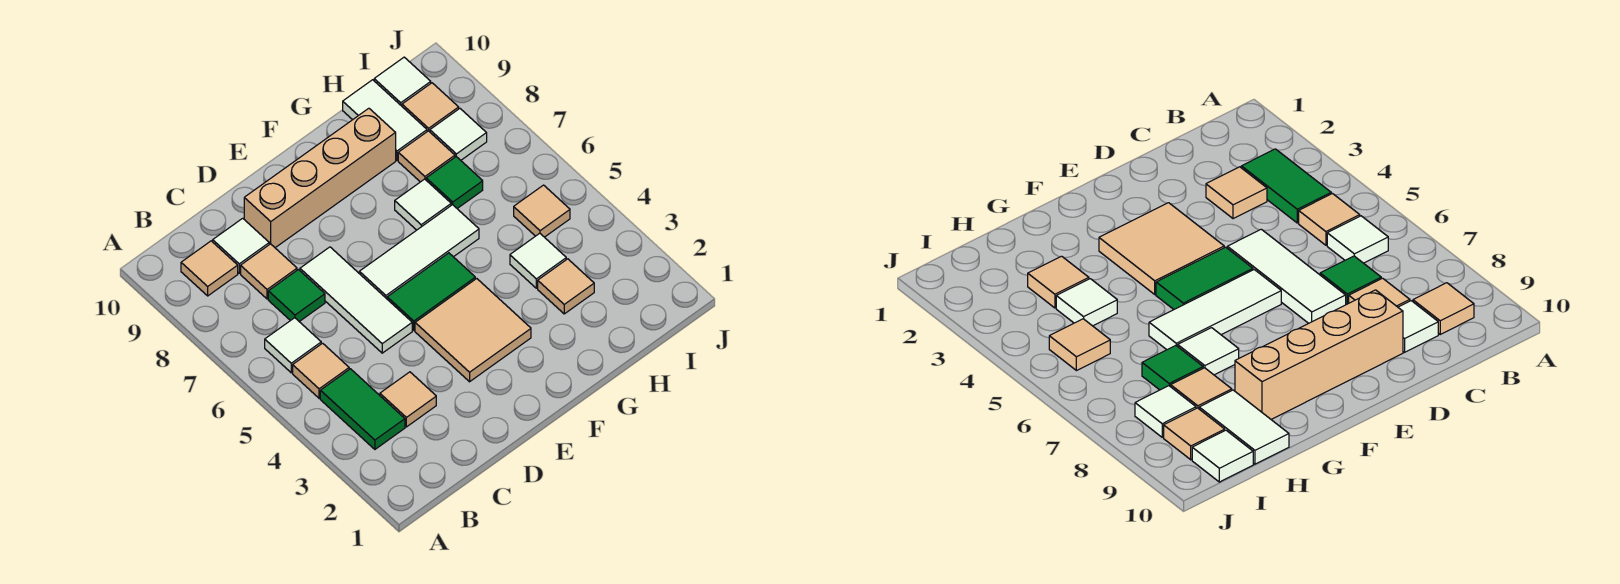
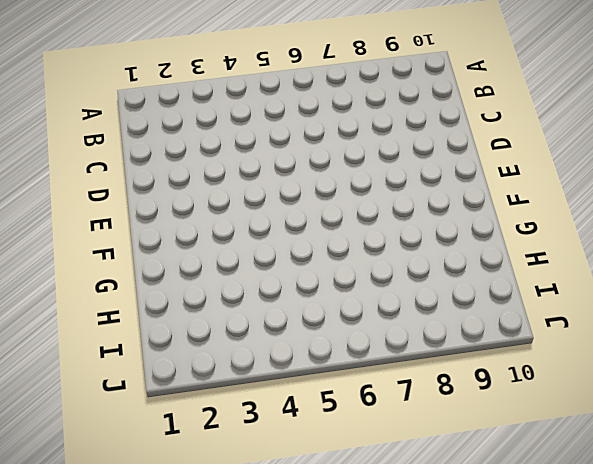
none -> green 1x2 tile [320,369,405,449]
none -> tan 1x1 tile [293,343,349,398]
none -> white 1x1 tile [265,318,321,373]

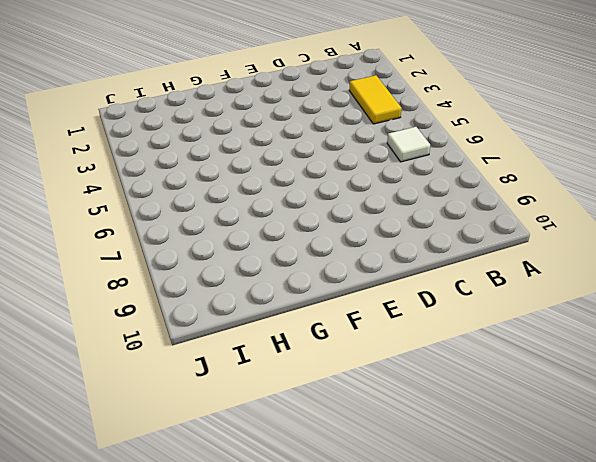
yellow 1x2 tile [349,75,402,124] -> green 1x2 tile [320,369,405,449]
none -> tan 1x1 tile [293,343,349,398]
none -> tan 1x1 tile [181,241,238,296]
none -> tan 1x1 tile [380,372,436,427]

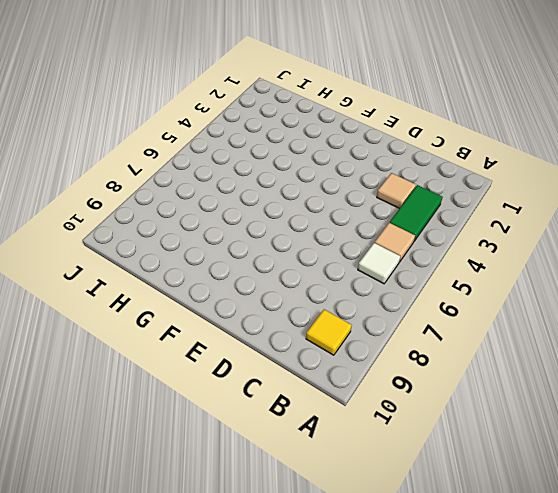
yellow 1x1 tile [306,309,352,355] -> tan 1x1 tile [181,241,238,296]
none -> green 1x1 tile [268,270,325,322]
none -> tan 1x1 tile [241,244,297,299]
none -> white 1x1 tile [213,218,269,273]

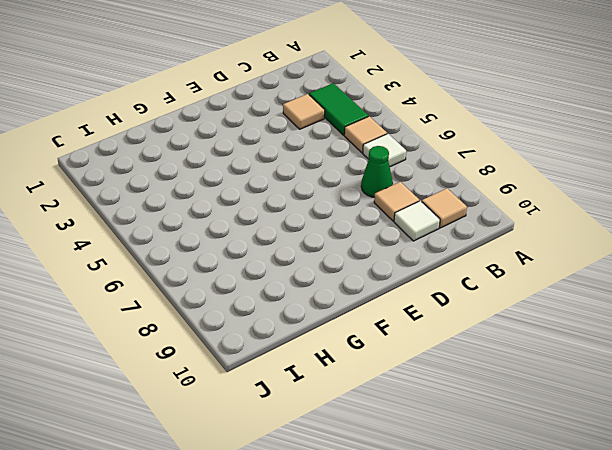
green 1x1 cone [361,146,393,197] -> green 1x1 tile [268,270,325,322]
none -> white 1x3 tile [300,247,412,353]
none -> tan 1x4 brick [244,108,396,248]
none -> tan 2x2 tile [415,279,531,382]

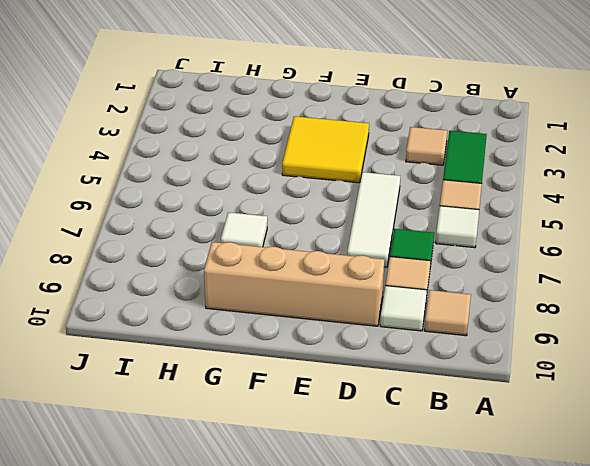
yellow 2x2 tile [282,116,369,183] -> tan 2x2 tile [415,279,531,382]
none -> green 1x2 tile [387,253,475,330]
none -> white 1x3 tile [359,205,479,299]
none -> tan 1x1 tile [538,259,594,314]

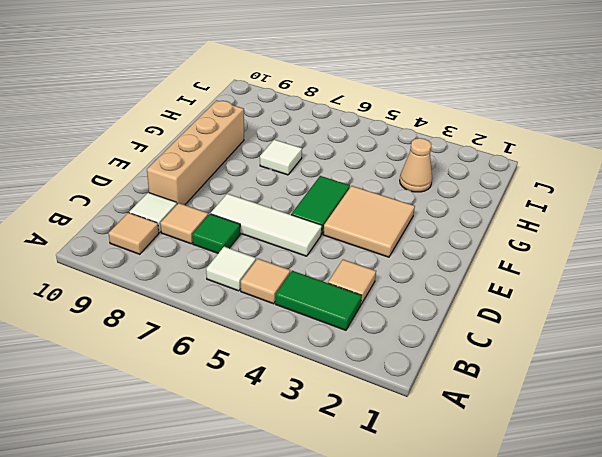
tan 1x1 cone [400,138,432,192] -> tan 1x1 tile [538,259,594,314]
none -> white 1x3 tile [359,205,479,299]
none -> white 1x1 tile [510,233,566,288]
none -> green 1x1 tile [426,157,483,208]

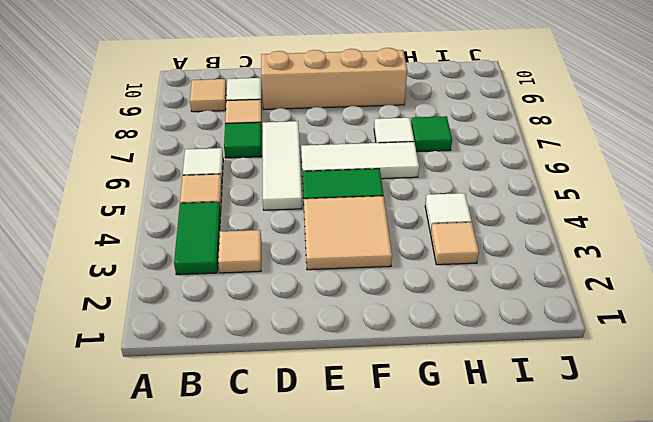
none -> tan 1x1 tile [398,131,455,182]
none -> white 1x2 tile [343,80,427,160]
none -> tan 1x1 tile [514,185,570,237]

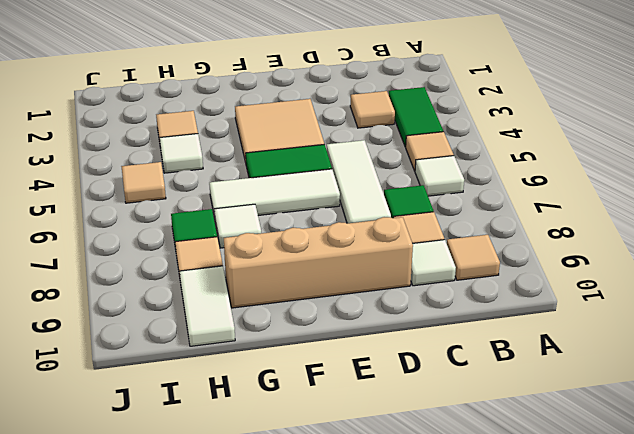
none -> white 1x1 tile [430,109,487,160]
none -> tan 1x1 tile [402,83,459,132]
none -> white 1x1 tile [374,57,431,106]

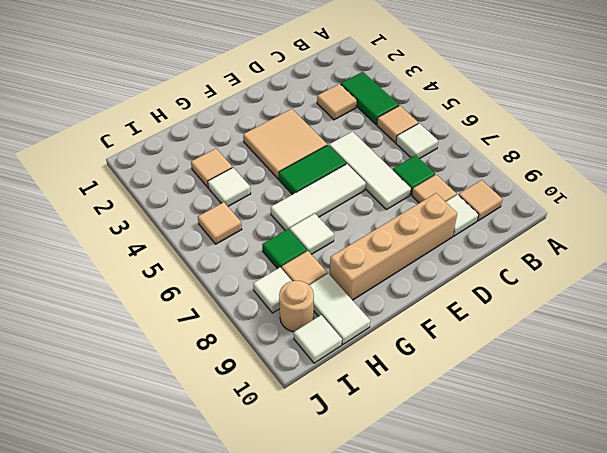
tan 1x1 round brick [279,281,314,332] -> tan 1x1 tile [402,83,459,132]

